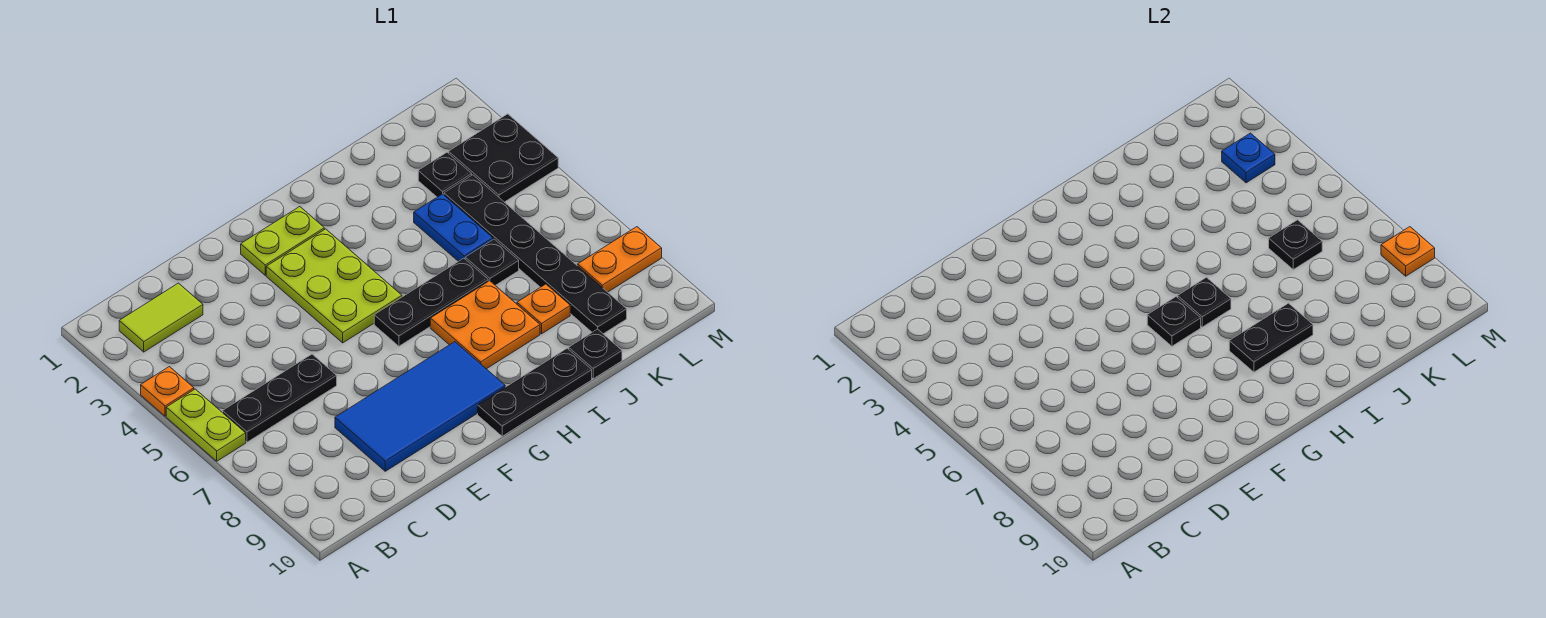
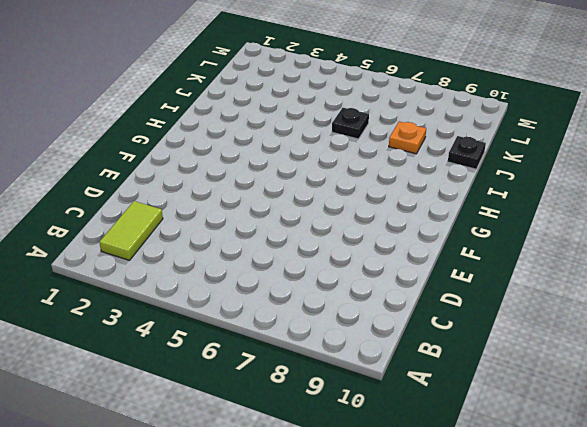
none -> orange 1x1 plate [141,367,194,416]
none -> lime 1x2 plate [166,389,246,461]
none -> black 1x3 plate [223,354,337,442]

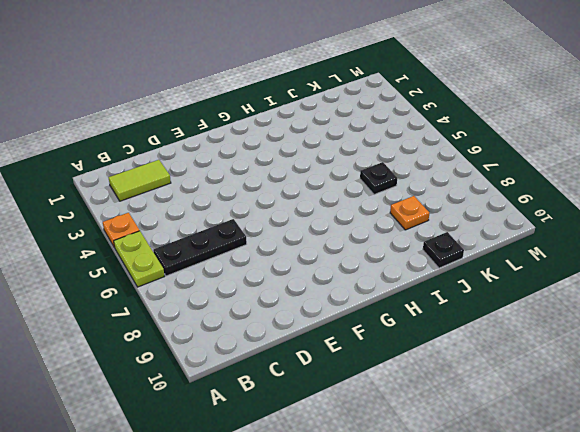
none -> blue 2x4 tile [335,342,505,471]
none -> lime 1x2 plate [241,207,324,275]
none -> lime 2x3 plate [266,229,402,343]

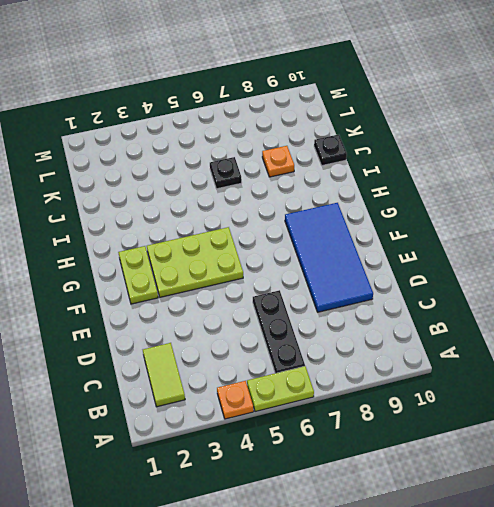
none -> black 1x3 plate [374,258,488,346]
none -> black 1x3 plate [478,348,592,436]
none -> orange 2x2 plate [430,281,540,369]

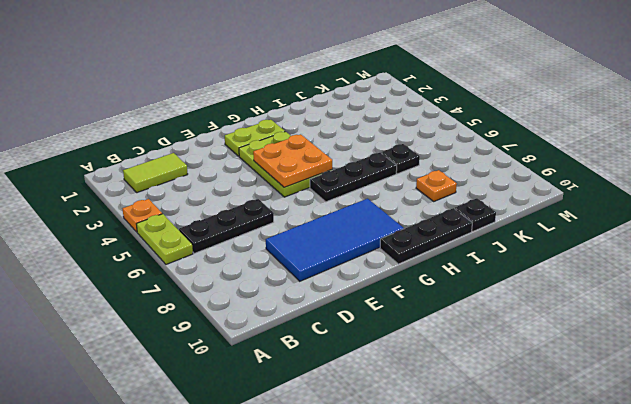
orange 2x2 plate [253,134,332,187] -> orange 2x2 plate moved to [430,281,540,369]
none -> blue 1x2 plate [414,194,493,261]
none -> black 1x1 plate [418,153,472,197]
none -> black 1x6 plate [444,175,627,334]

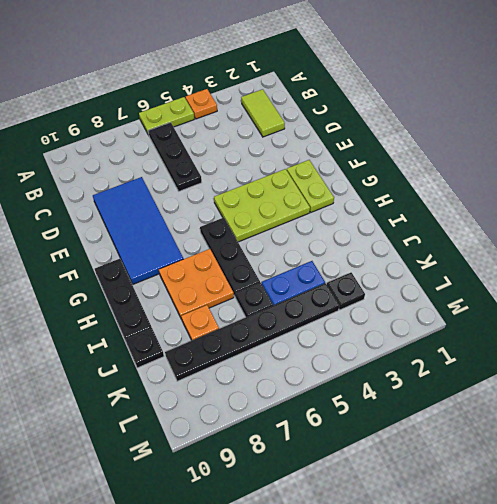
none -> black 2x2 plate [449,114,558,202]
none -> orange 1x2 plate [578,227,662,292]
none -> black 1x1 plate [1147,297,1201,346]

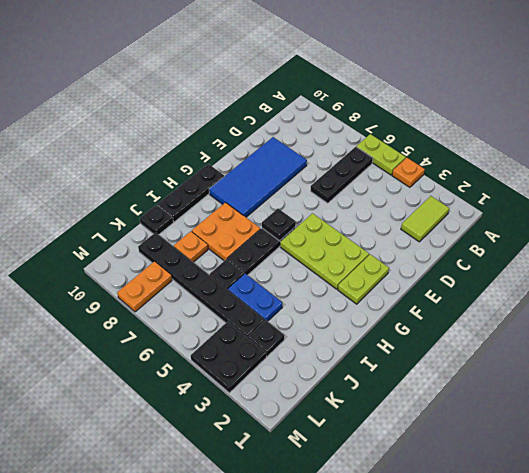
none -> black 1x1 plate [1178,277,1231,327]
none -> black 1x2 plate [1229,303,1313,372]
none -> black 1x1 plate [1269,220,1322,269]

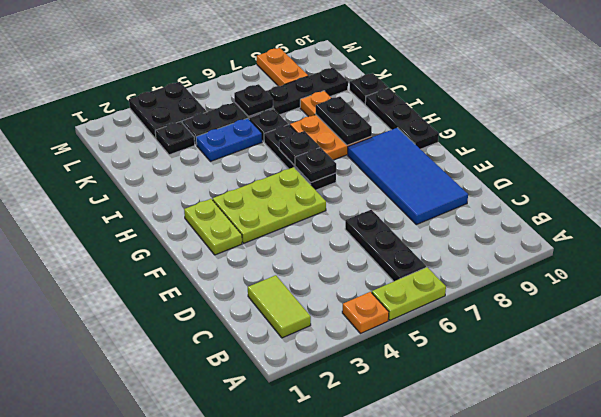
none -> blue 1x1 plate [1222,133,1275,183]
none -> orange 1x1 plate [1381,227,1435,276]

